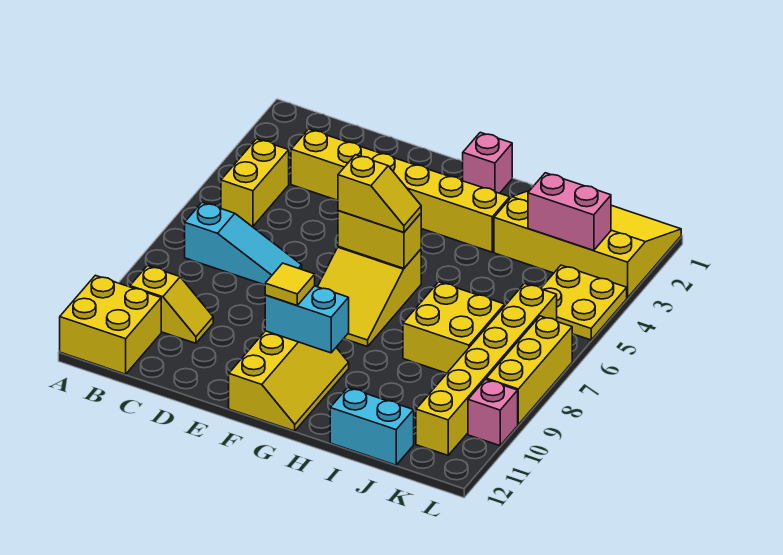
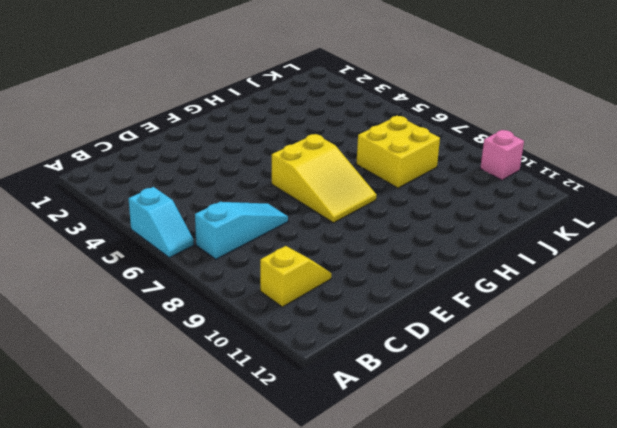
cyan 1x2 slope [128,187,194,258] -> none
none -> yellow 2x2 brick [60,275,161,374]
none -> yellow 1x2 brick [221,139,289,226]
none -> yellow 1x6 brick [291,129,510,252]

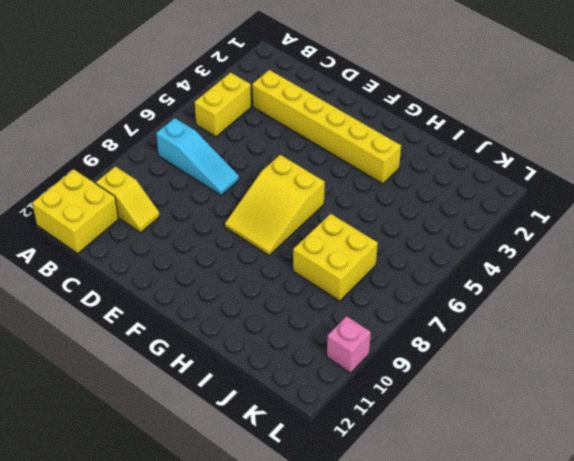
none -> yellow 2x3 slope [229,331,349,431]
none -> pink 1x1 brick [462,132,512,193]
none -> yellow 3x4 slope [494,191,681,298]

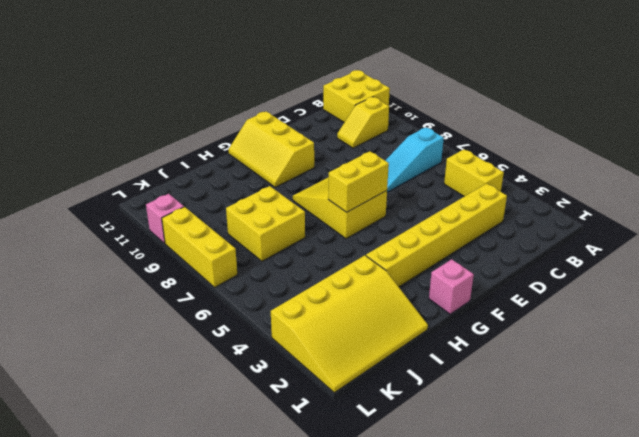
none -> cyan 1x2 brick [330,388,414,465]
none -> yellow 2x2 plate [541,265,627,340]
none -> yellow 1x6 brick [416,284,557,455]

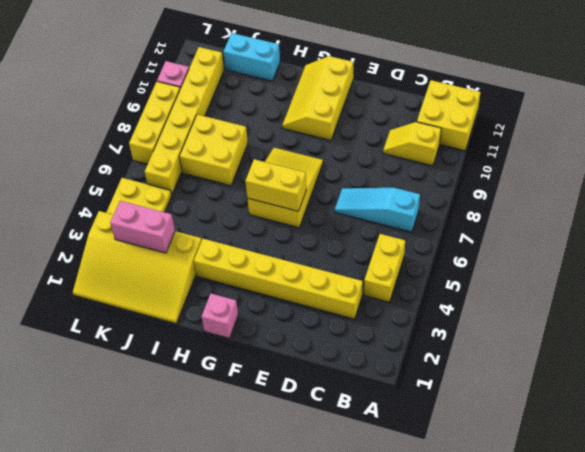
none -> cyan 1x2 brick [265,286,349,353]
none -> yellow 1x2 slope [338,155,421,232]
none -> yellow 1x1 tile [265,263,315,306]

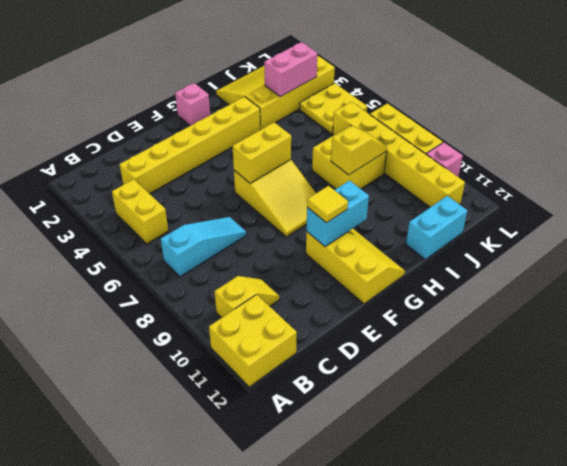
yellow 1x2 slope [331,126,387,175] -> yellow 1x2 slope moved to [338,155,421,232]

